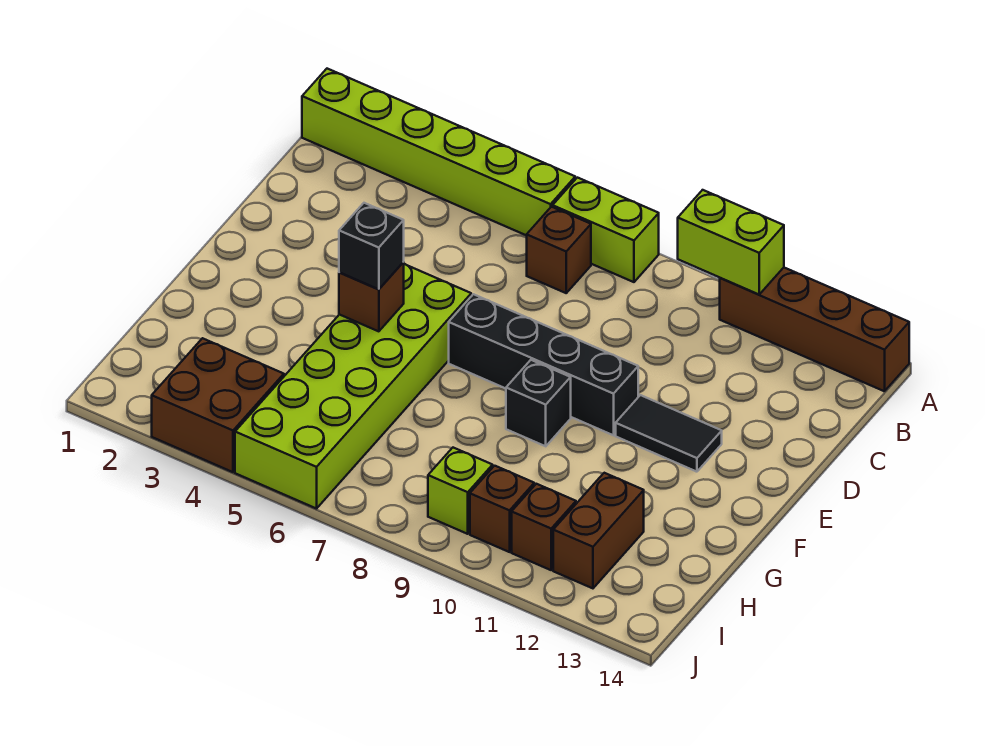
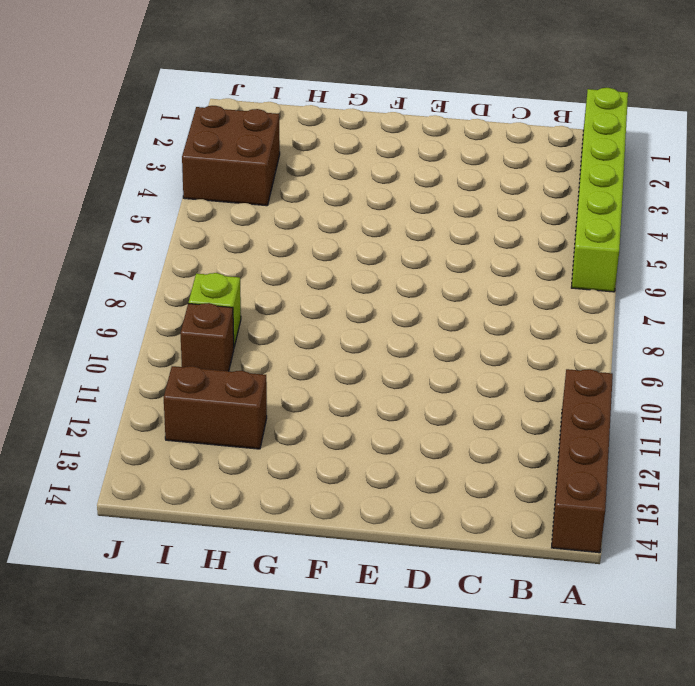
none -> lime 1x2 brick [553,178,659,282]
none -> brown 1x1 brick [527,207,591,293]
none -> lime 2x6 brick [235,264,471,509]

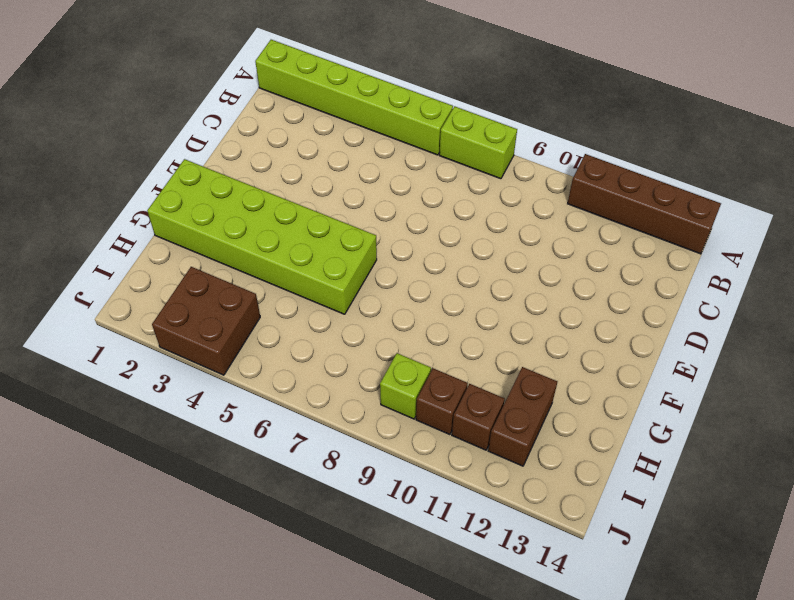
lime 2x6 brick [147,159,377,314] -> lime 2x6 brick turned to [235,264,471,509]
none -> brown 1x1 brick [527,207,591,293]
none -> black 1x4 brick [449,294,638,435]
none -> black 1x2 tile [616,395,722,472]

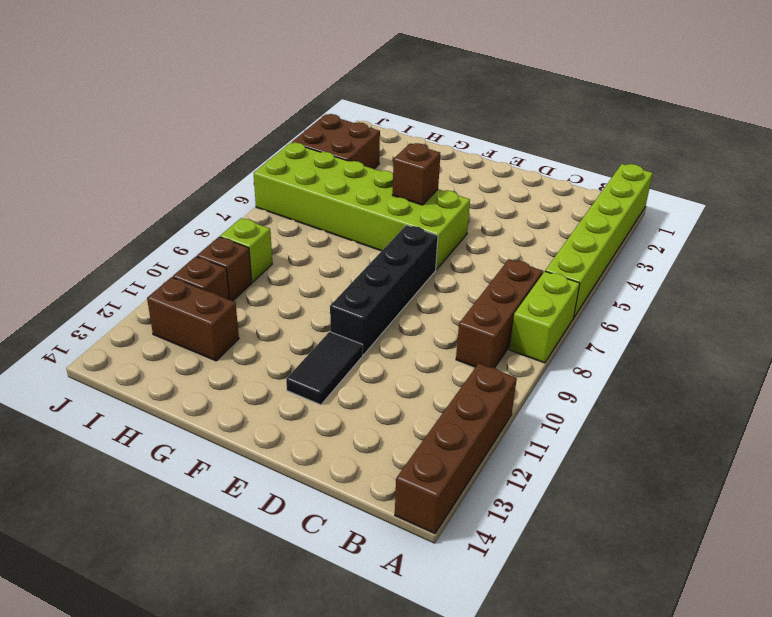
brown 1x3 brick [456,259,543,368] -> brown 1x1 brick [527,207,591,293]
none -> black 1x1 brick [506,360,571,446]
none -> lime 1x2 brick [678,190,784,294]
none -> black 1x1 brick [339,203,404,289]

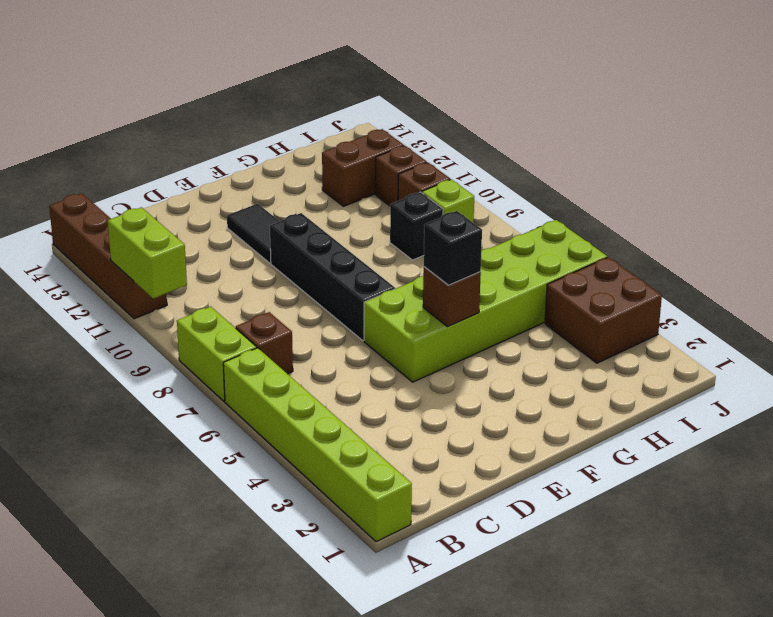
black 1x1 brick [390,192,443,260] -> black 1x1 brick moved to [506,360,571,446]

